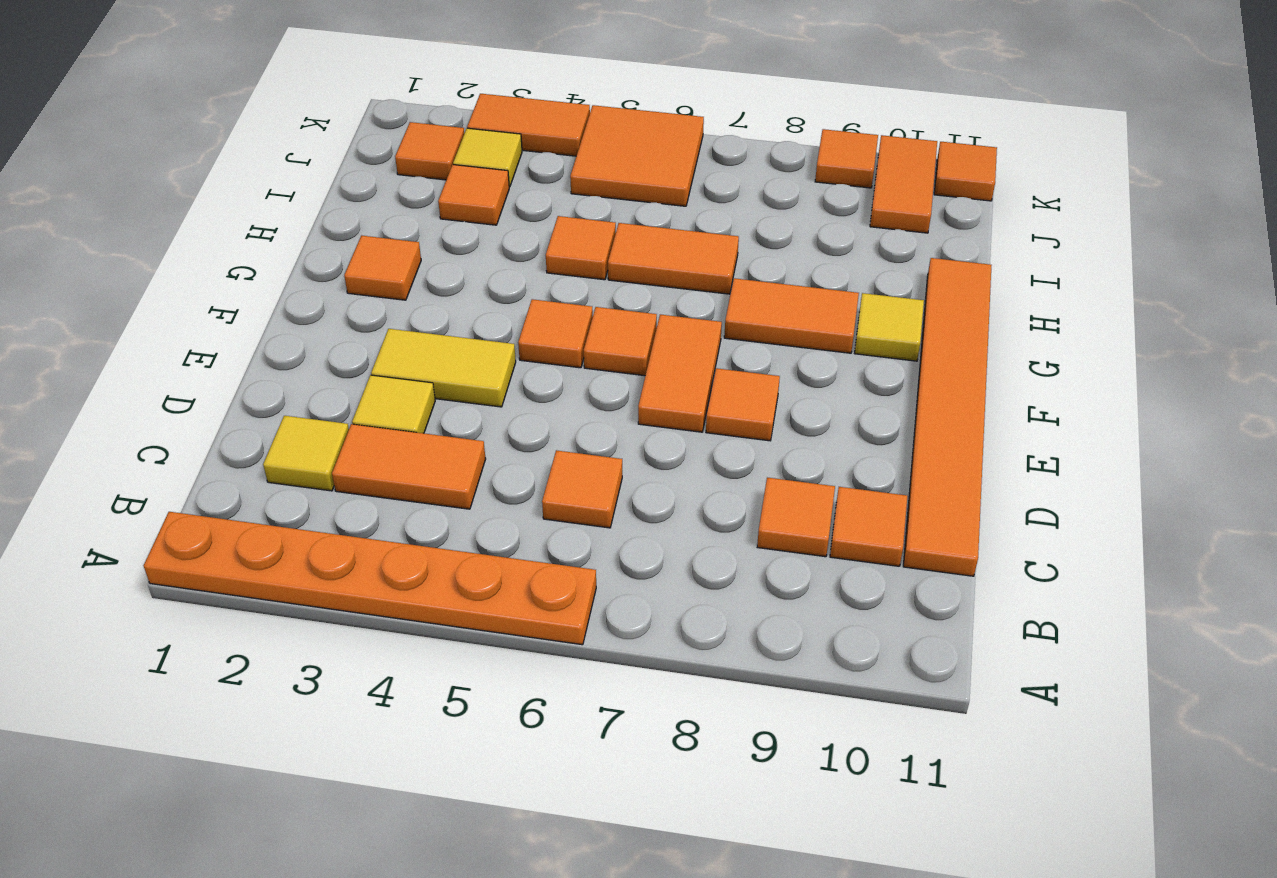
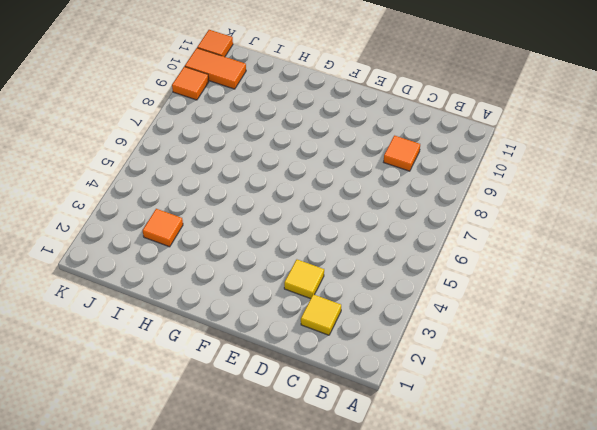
none -> orange 1x6 plate [144,512,596,645]
none -> orange 1x2 tile [332,424,486,509]
none -> orange 1x1 tile [542,450,622,528]

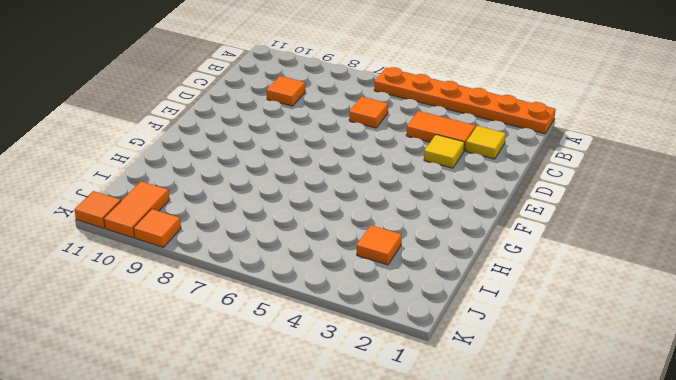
none -> orange 1x1 tile [830,487,907,566]
none -> orange 1x6 tile [903,258,992,576]
none -> yellow 1x2 tile [371,329,516,407]

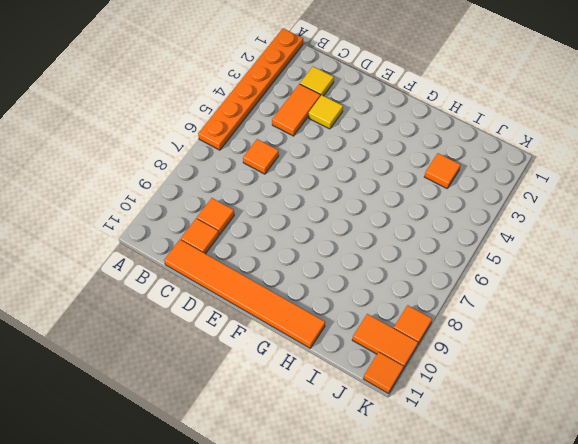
none -> yellow 1x2 tile [371,329,516,407]
none -> orange 1x2 tile [638,315,722,432]
none -> orange 1x1 tile [706,368,780,441]

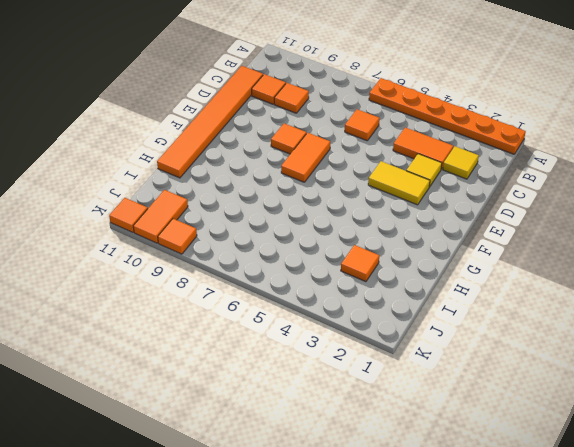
none -> orange 1x1 tile [518,299,593,368]
none -> orange 1x1 tile [584,307,657,376]
none -> orange 1x1 tile [344,236,421,300]

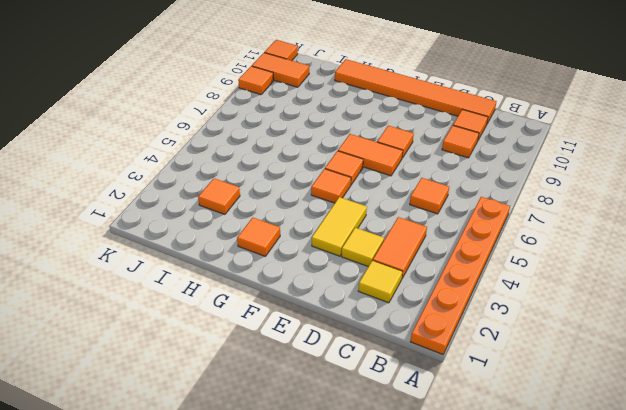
none -> orange 1x2 tile [724,278,859,353]
none -> yellow 1x1 tile [855,293,924,361]
none -> orange 1x1 tile [546,216,616,280]

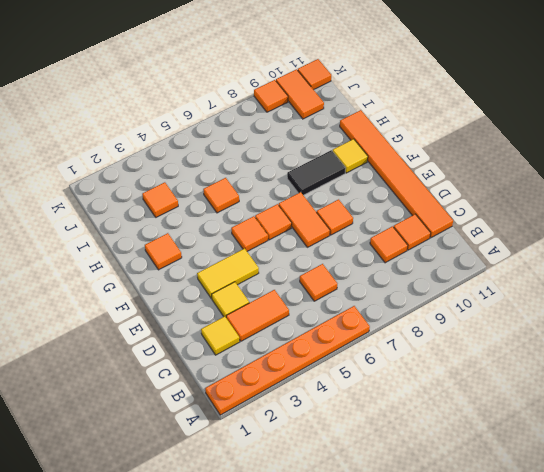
black 1x2 tile [287,150,346,195] -> orange 1x2 tile [724,278,859,353]
none -> orange 1x2 tile [608,223,739,294]
none -> orange 1x1 tile [395,122,464,180]
none -> yellow 1x1 tile [453,128,522,187]

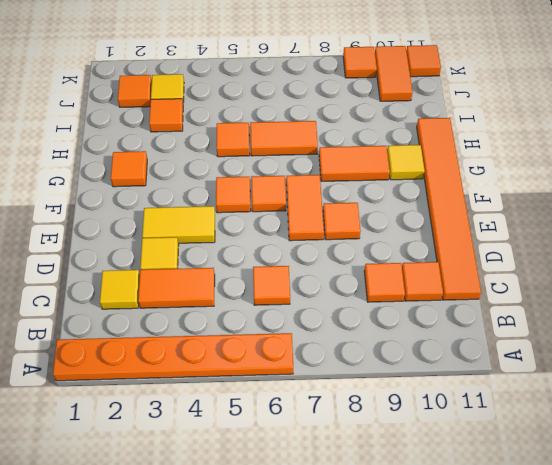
none -> orange 2x2 tile [570,105,704,206]
none -> orange 1x2 tile [467,94,590,156]

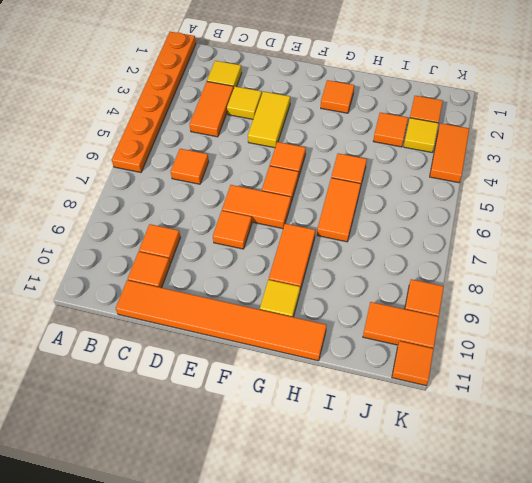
none -> orange 2x2 tile [570,105,704,206]

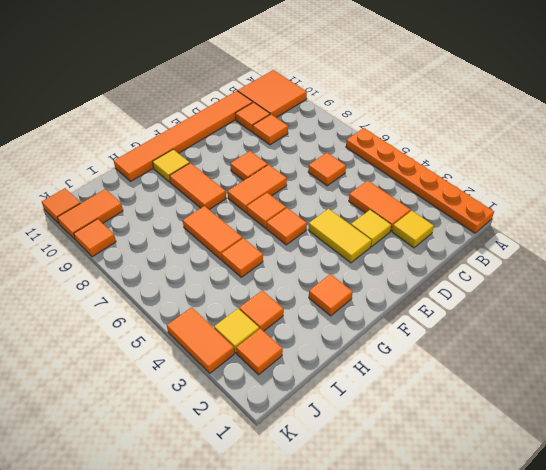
orange 2x2 tile [238,70,307,118] -> orange 2x2 tile moved to [570,105,704,206]

